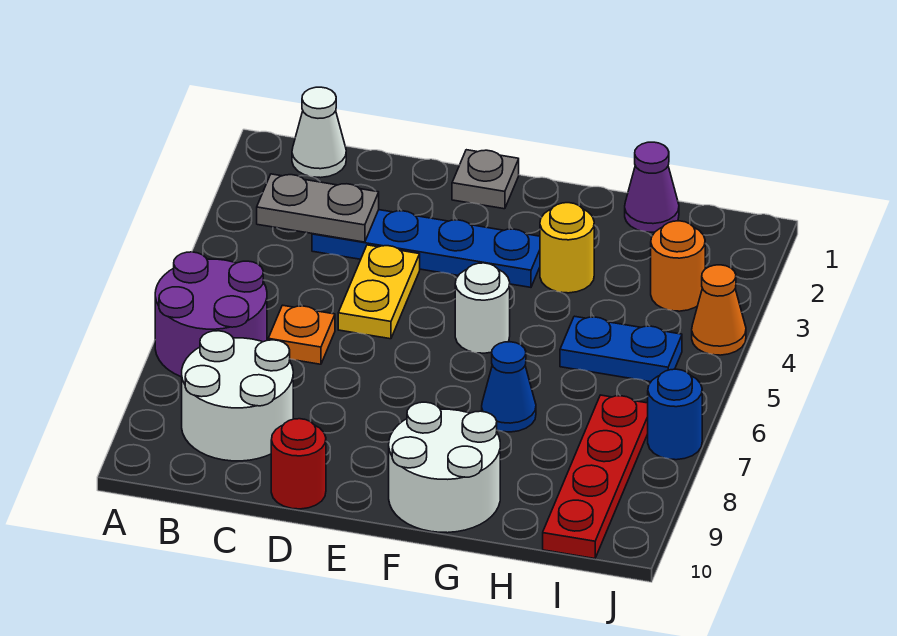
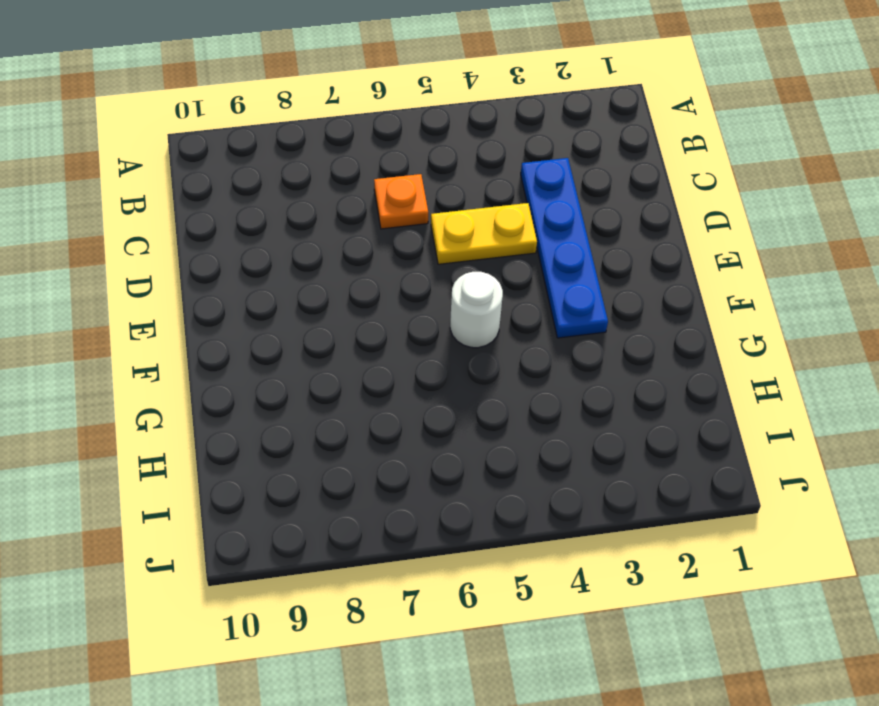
none -> purple 2x2 round brick [155,252,267,377]
none -> white 1x1 cone [292,87,346,178]
none -> white 2x2 round brick [182,331,293,461]

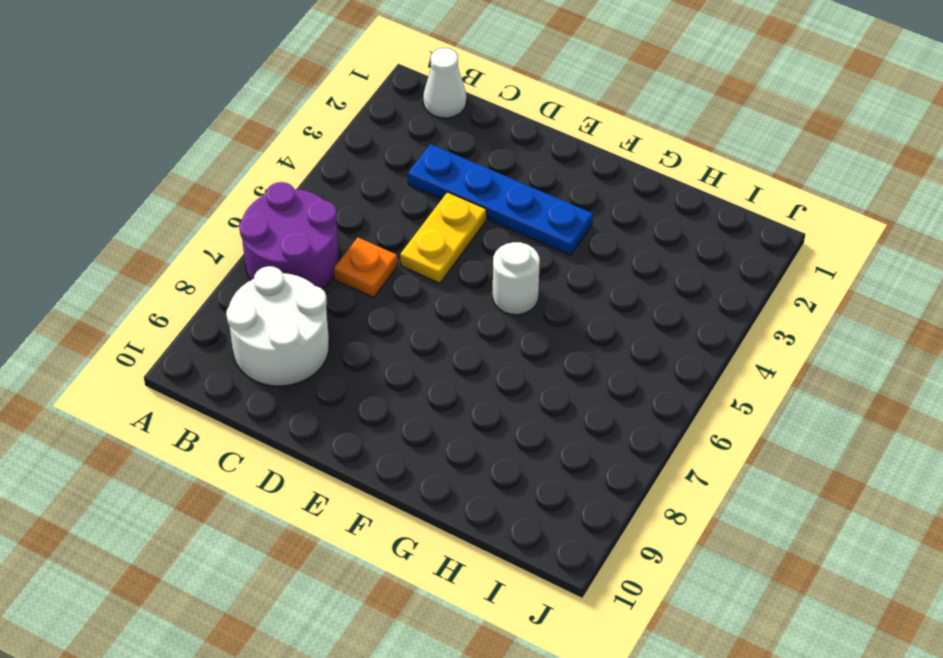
none -> red 1x1 round brick [271,419,326,509]
none -> grey 1x1 plate [452,150,519,209]
none -> white 2x2 round brick [389,402,500,533]

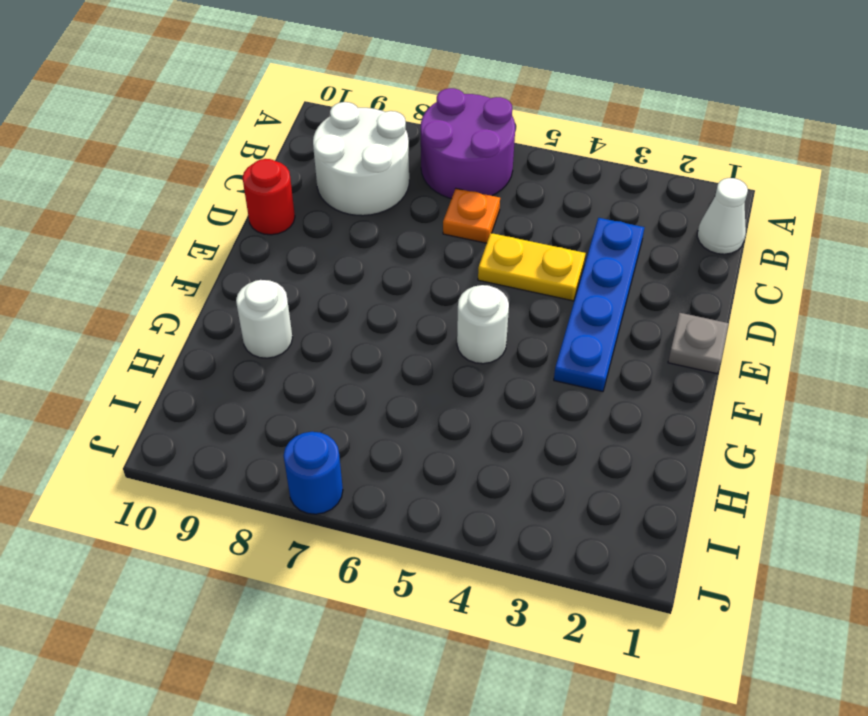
white 1x1 round brick [236,280,293,358] -> white 2x2 round brick [389,402,500,533]
none -> yellow 1x1 round brick [540,203,594,293]
none -> blue 1x1 cone [482,342,536,432]
none -> purple 1x1 cone [625,142,679,232]

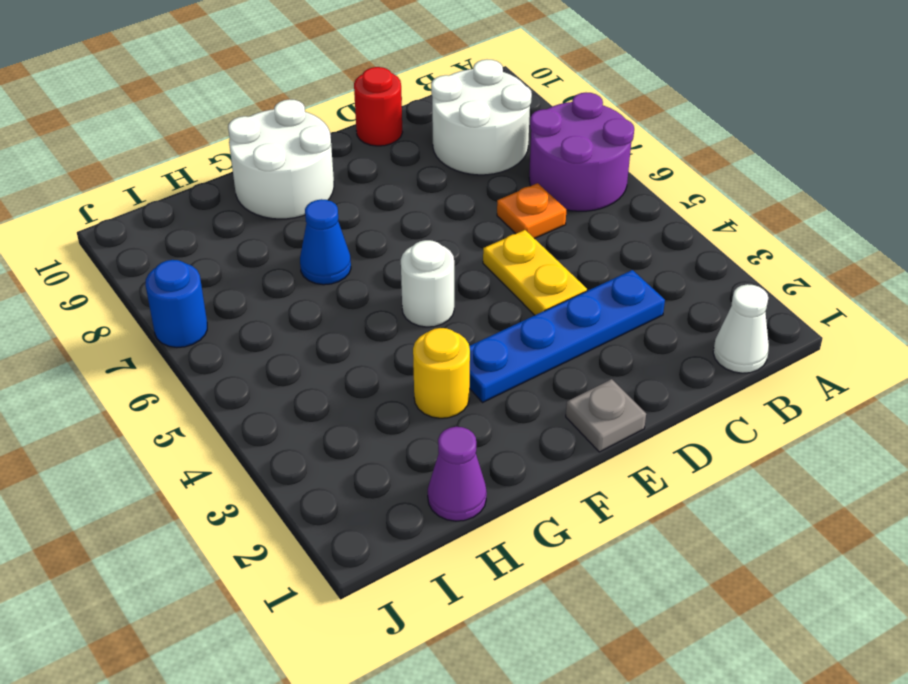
none -> blue 1x2 plate [560,316,682,382]
none -> orange 1x1 round brick [651,221,705,311]
none -> red 1x4 plate [543,395,648,559]

